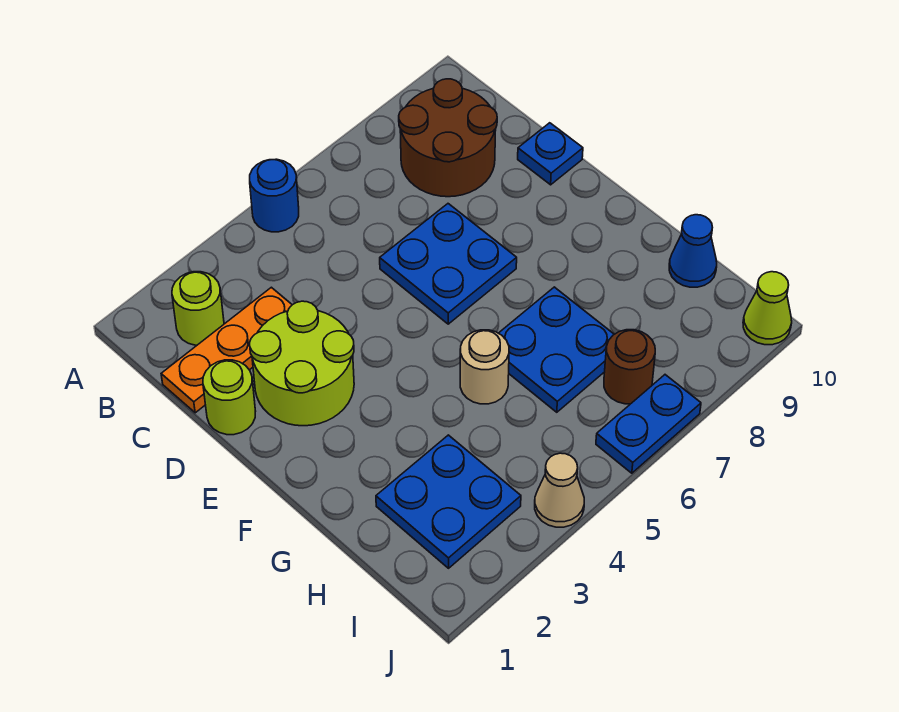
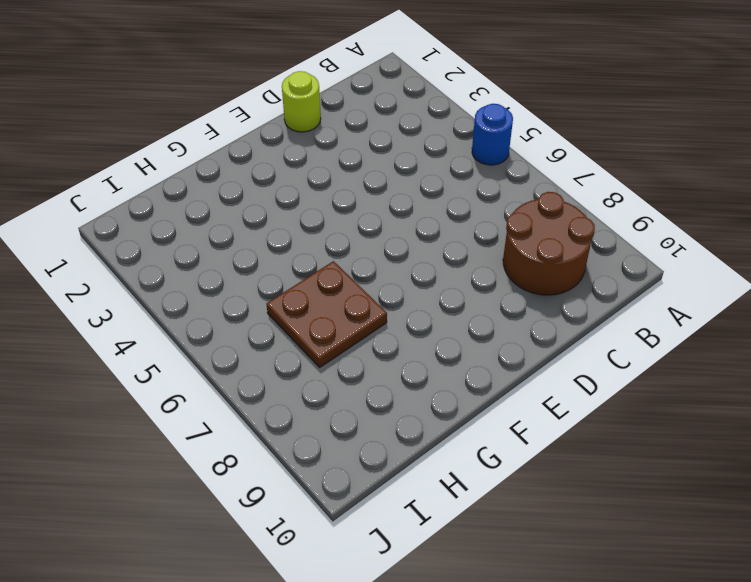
brown 2x2 plate [266,261,387,367] -> blue 2x2 plate [499,287,614,412]
none -> lime 1x1 round brick [172,272,224,345]
none -> orange 1x3 plate [161,287,292,413]
none -> lime 2x2 round brick [250,301,354,426]

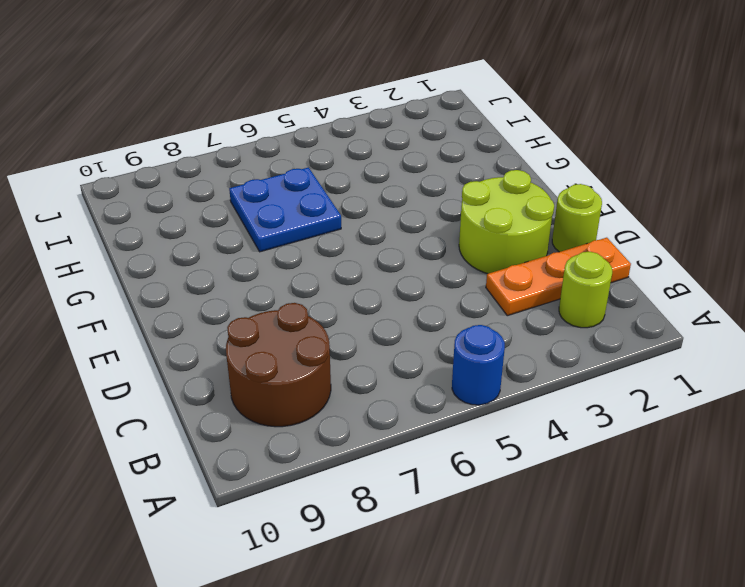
none -> blue 2x2 plate [380,204,517,324]
none -> blue 1x1 plate [518,123,583,185]
none -> tan 1x1 round brick [460,330,509,404]

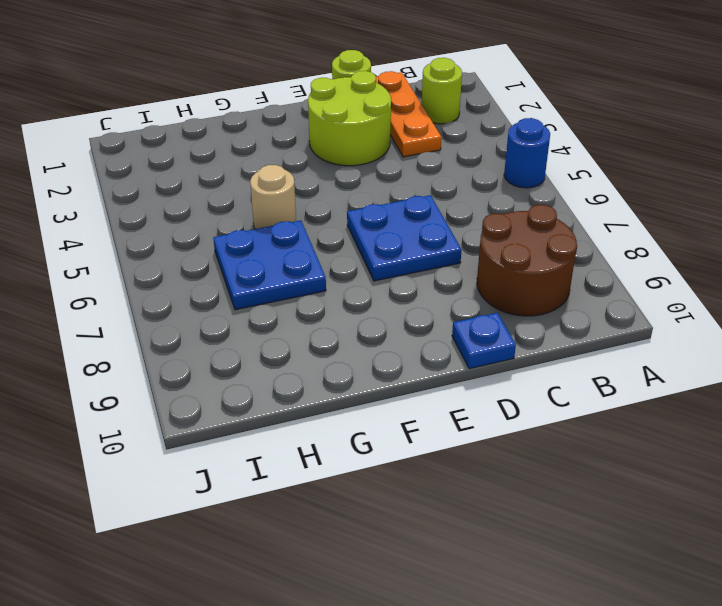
none -> blue 2x2 plate [376,435,521,568]
none -> blue 1x1 cone [669,215,717,287]
none -> brown 1x1 round brick [604,330,655,404]

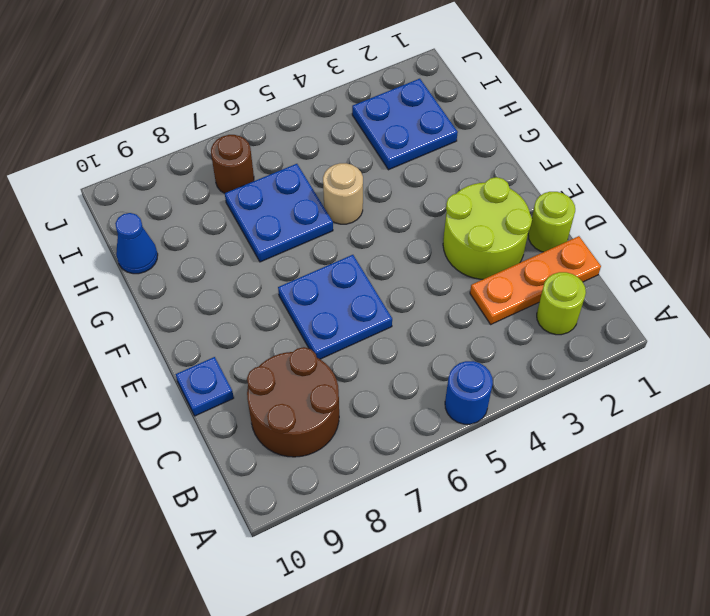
none -> tan 1x1 cone [535,453,584,527]
none -> blue 1x2 plate [596,375,701,473]
none -> lime 1x1 cone [743,272,792,345]

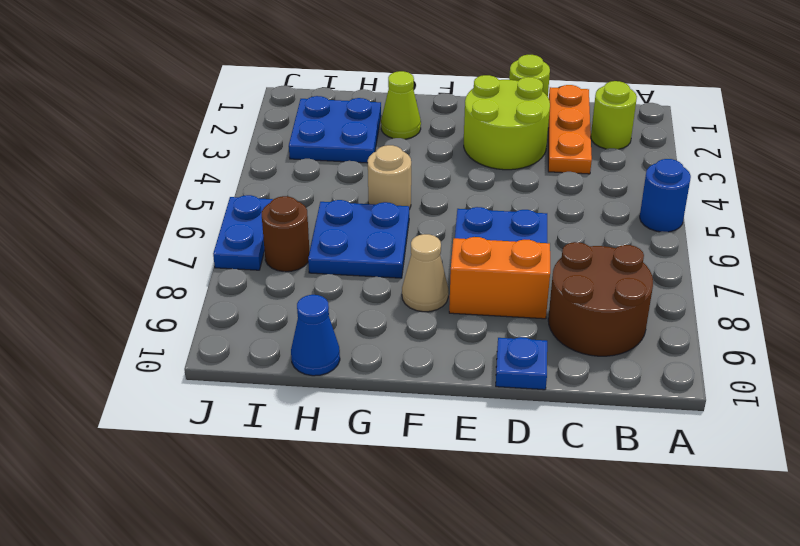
orange 1x2 brick [449,237,550,319] -> none
tan 1x1 cone [402,234,448,312] -> tan 1x1 cone moved to [535,453,584,527]
lime 1x1 cone [381,71,421,139] -> lime 1x1 cone moved to [743,272,792,345]

